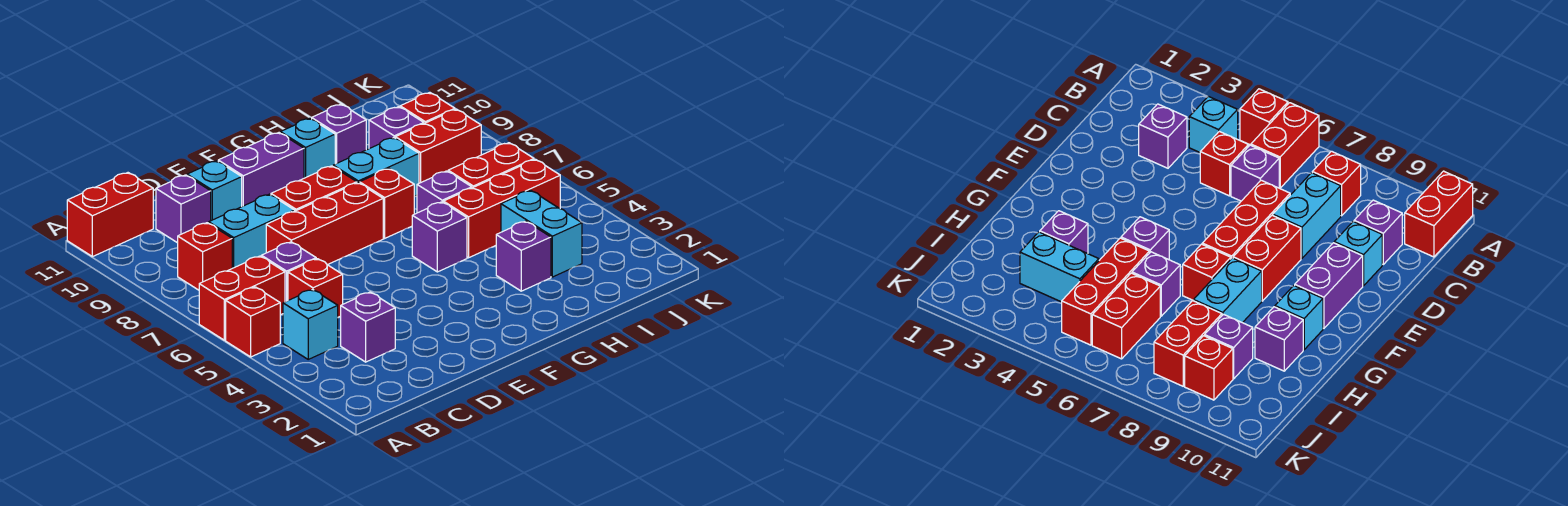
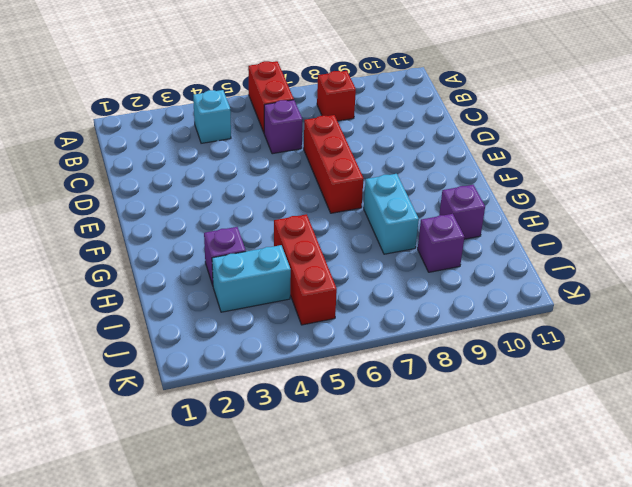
none -> red 1x1 brick [226,287,280,357]
none -> red 1x2 brick [67,173,153,257]
none -> purple 1x1 brick [341,292,395,362]

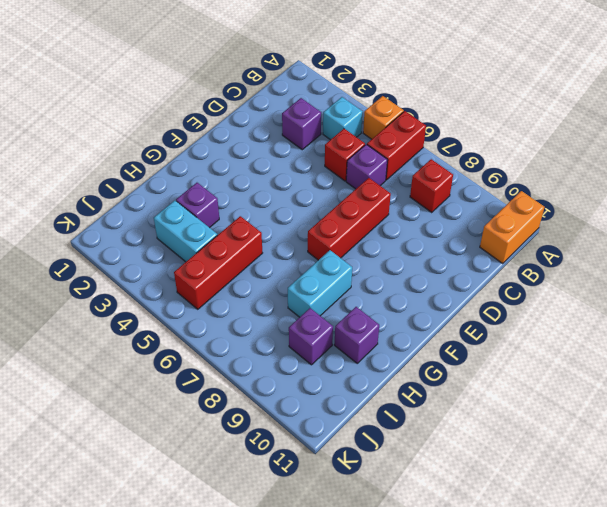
orange 1x1 brick [363,96,404,139] -> red 1x1 brick [226,287,280,357]
orange 1x2 brick [480,191,545,263] -> red 1x2 brick [67,173,153,257]
none -> cyan 1x2 brick [209,194,295,268]
none -> purple 1x1 brick [156,175,211,243]
none -> cyan 1x1 brick [187,161,242,221]

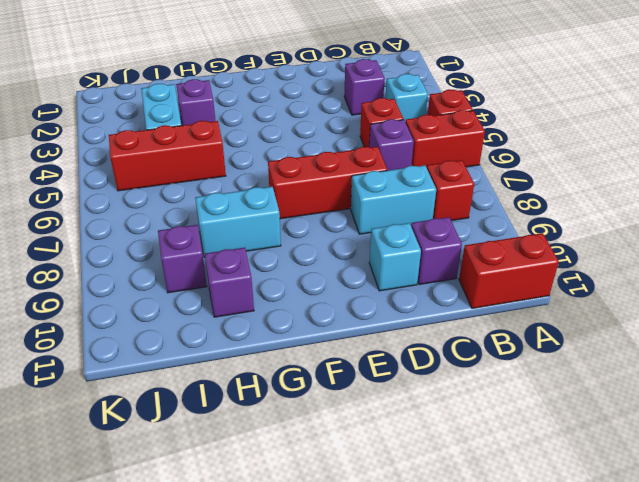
none -> red 1x2 brick [271,166,357,211]
none -> purple 1x2 brick [218,133,304,206]
none -> purple 1x1 brick [412,202,467,272]

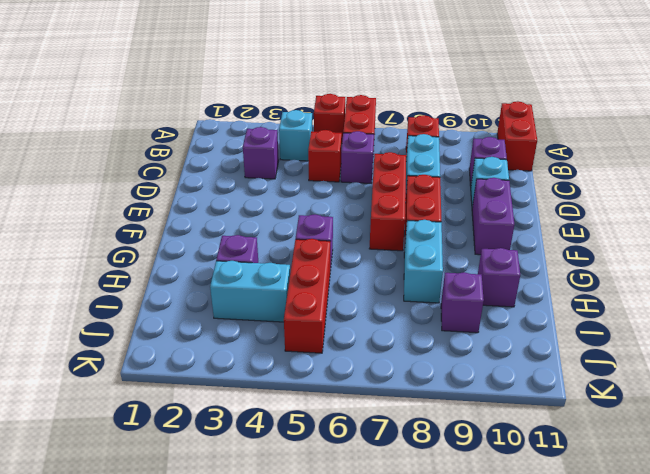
none -> red 1x1 brick [360,169,414,238]
none -> cyan 1x1 brick [280,118,335,178]
none -> purple 1x1 brick [417,171,472,213]

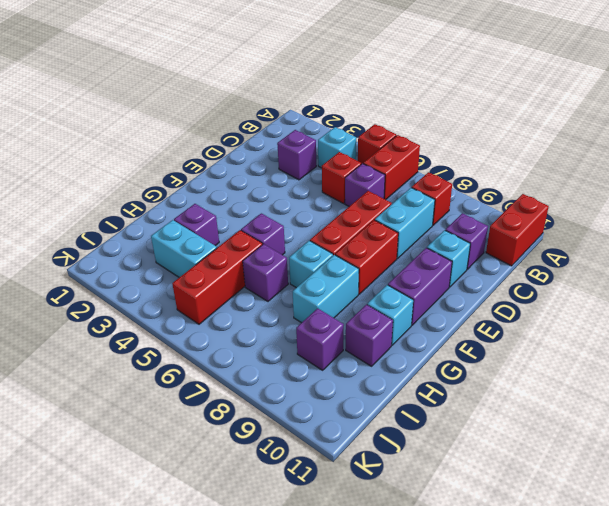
cyan 1x1 brick [289,240,333,288] -> red 1x1 brick [360,169,414,238]
none -> red 1x2 brick [448,143,534,188]
none -> red 1x2 brick [395,109,481,183]
none -> red 1x1 brick [400,93,455,124]

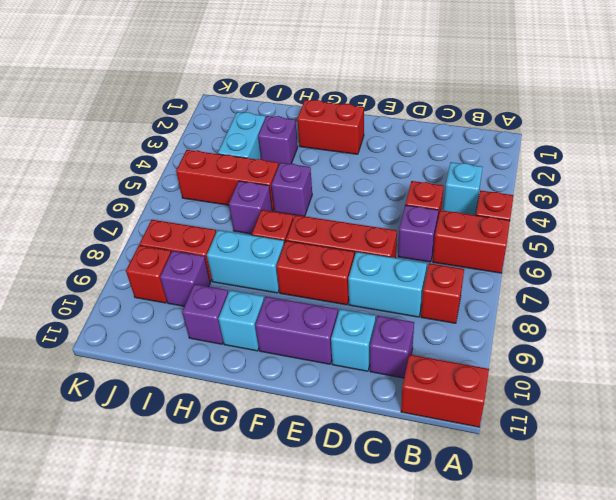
red 1x2 brick [297,100,364,154] -> red 1x2 brick moved to [448,143,534,188]
none -> purple 1x1 brick [341,292,395,362]

